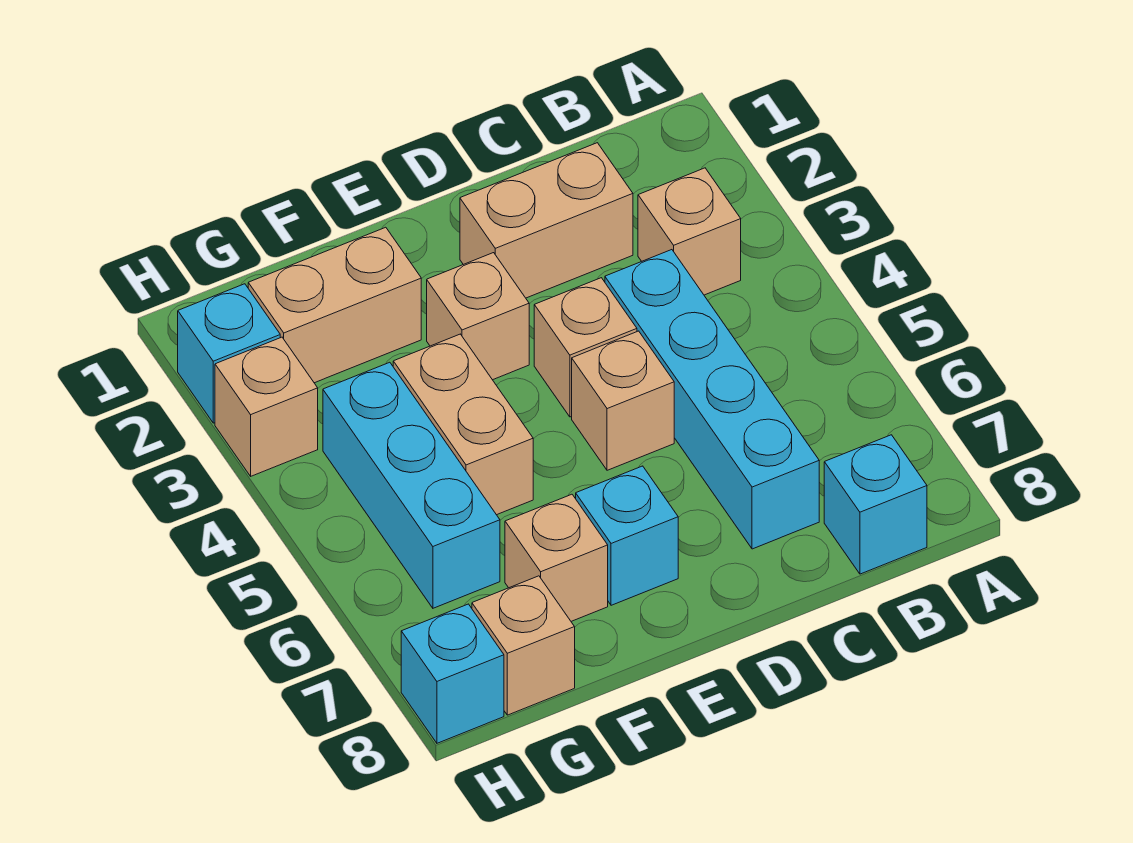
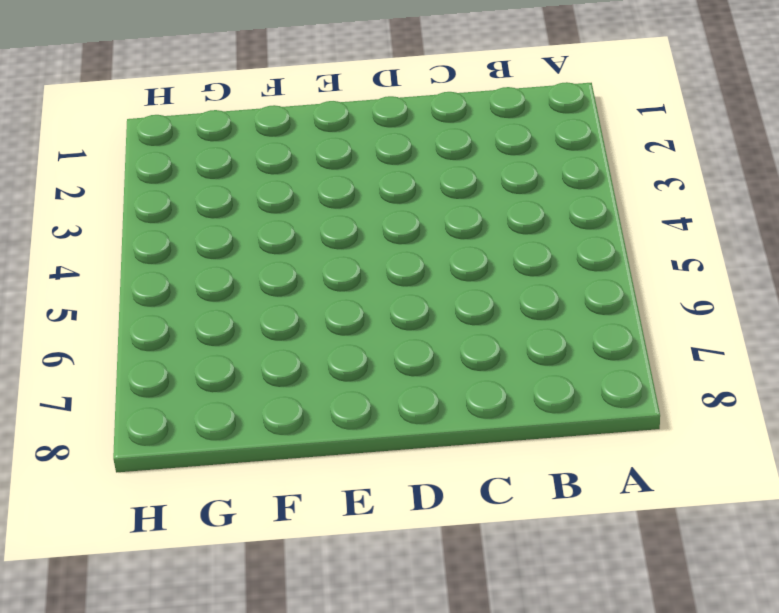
none -> tan 1x1 brick [638,168,741,295]
none -> cyan 1x1 brick [824,435,927,574]
none -> tan 1x2 brick [460,143,633,298]

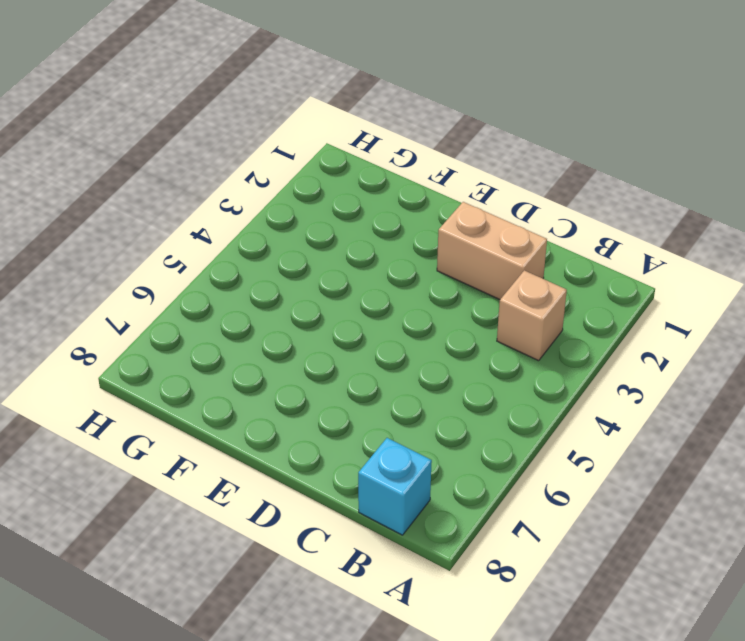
none -> cyan 1x4 brick [605,250,819,549]
none -> tan 1x1 brick [534,278,637,417]
none -> tan 1x1 brick [572,331,674,470]

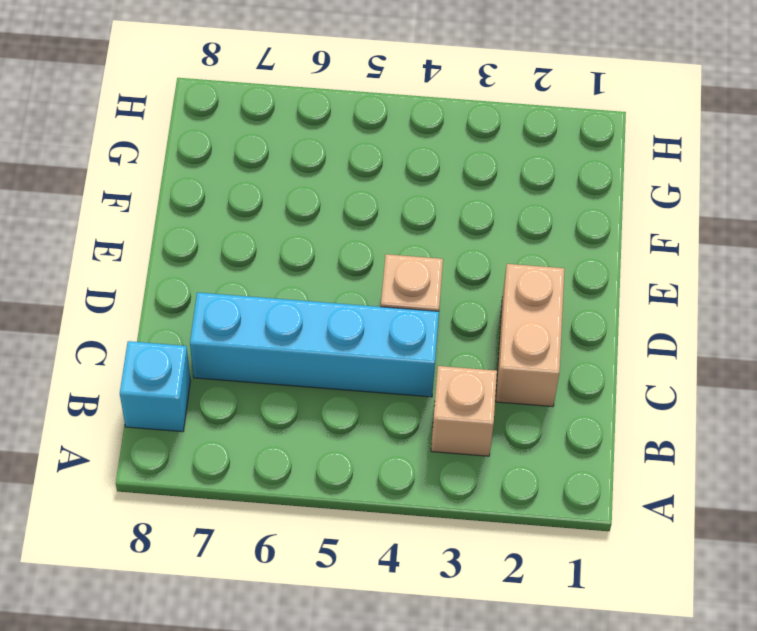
none -> tan 1x1 brick [572,331,674,470]
none -> tan 1x1 brick [427,253,529,380]
none -> cyan 1x1 brick [576,466,678,605]

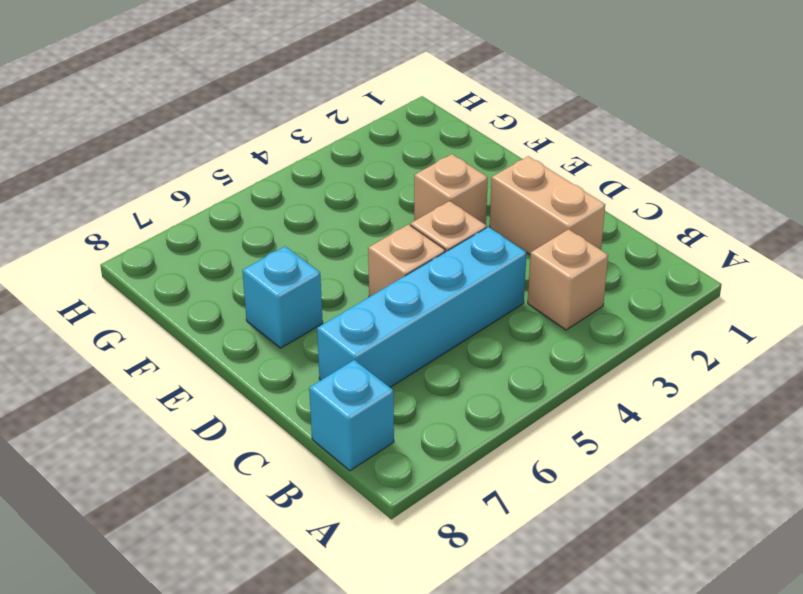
none -> tan 1x2 brick [248,227,421,383]
none -> tan 1x2 brick [393,334,533,515]
none -> tan 1x1 brick [505,494,608,621]

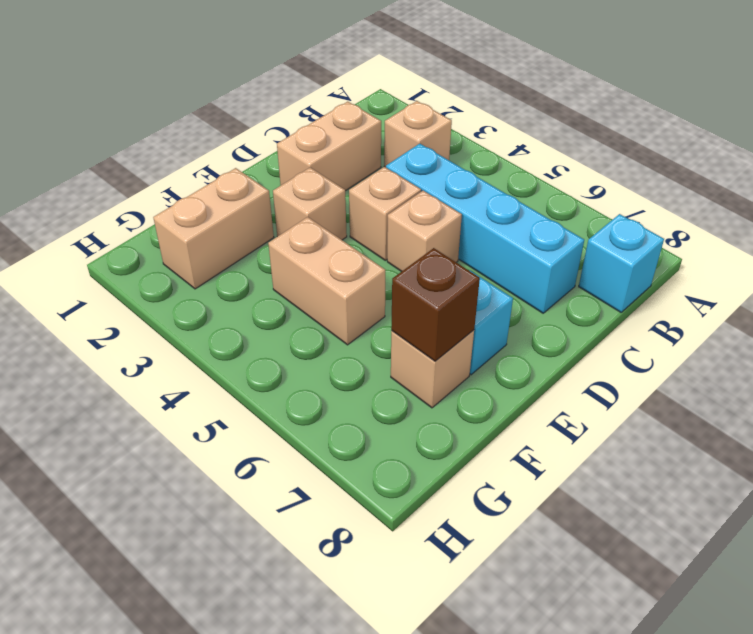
brown 1x1 brick [391,248,480,361] -> none
none -> cyan 1x3 brick [323,362,500,608]
none -> tan 1x1 brick [472,576,575,715]
none -> cyan 1x1 brick [178,284,280,423]

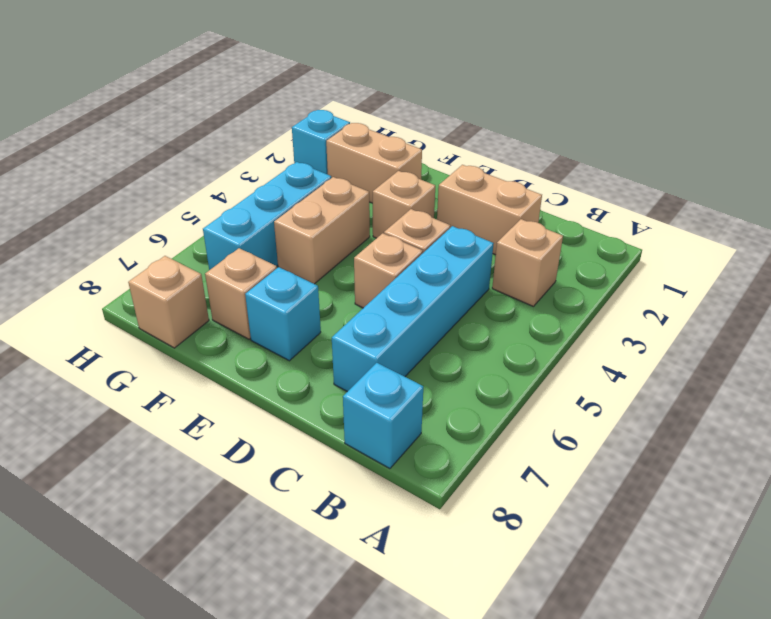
none -> tan 1x1 brick [215,337,318,476]
none -> cyan 1x1 brick [401,604,504,743]

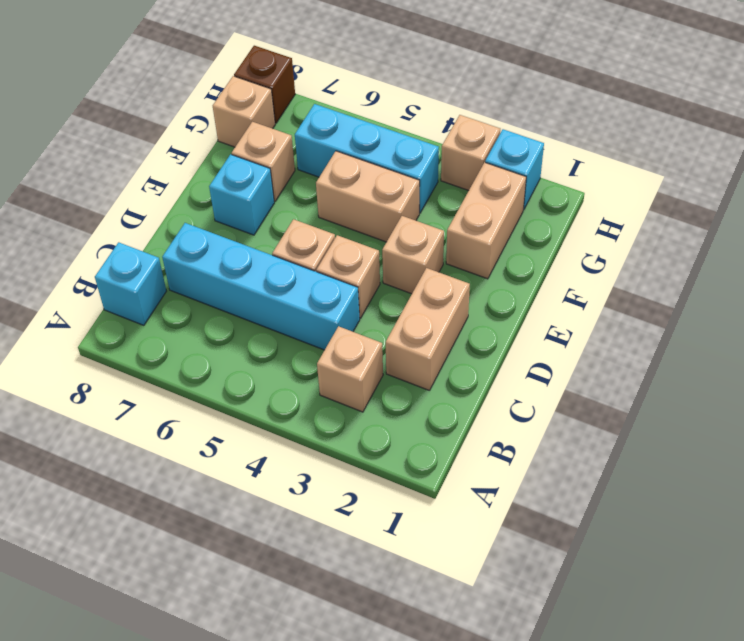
brown 1x1 brick [234,46,295,123] -> cyan 1x1 brick [401,604,504,743]

